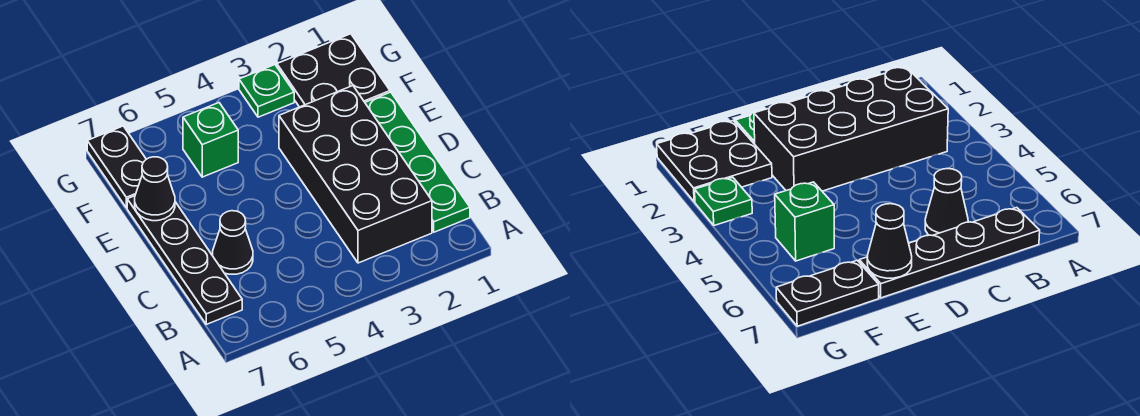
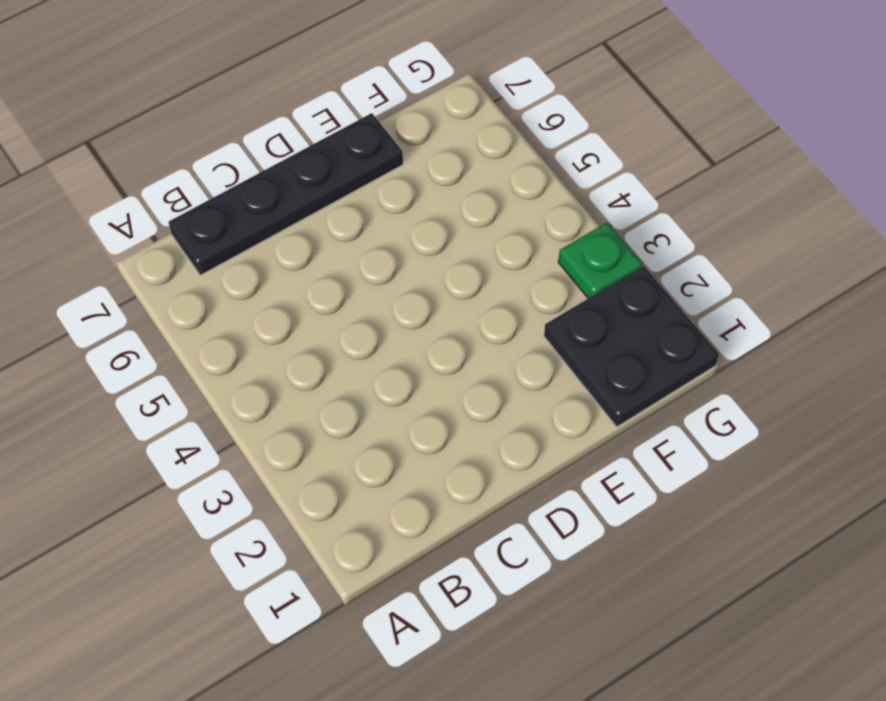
none -> green 1x4 plate [365,92,470,232]
none -> black 2x4 brick [279,86,432,263]

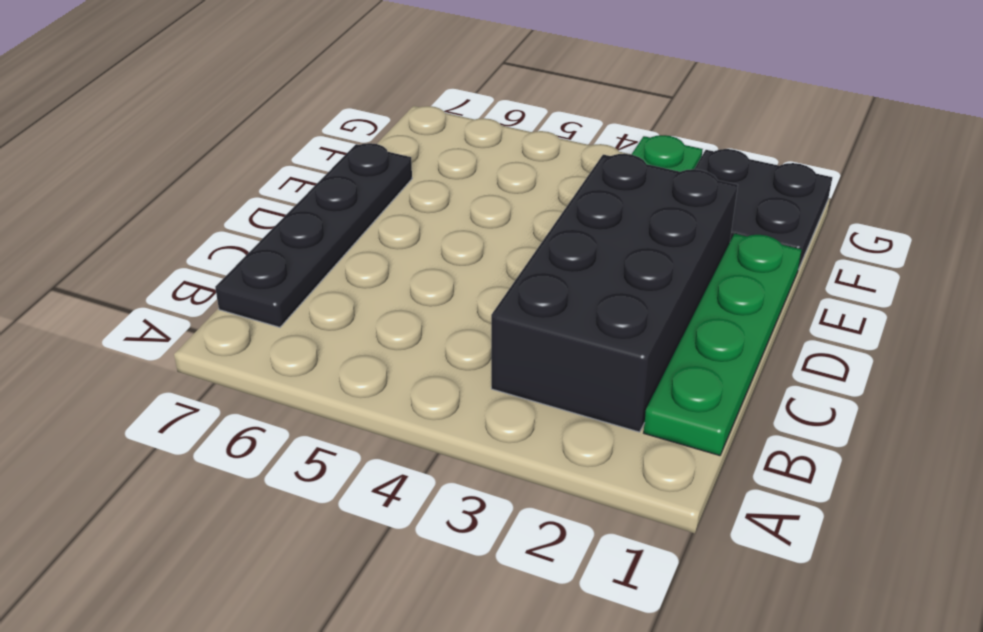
none -> black 1x1 cone [213,211,253,274]
none -> green 1x1 brick [183,103,238,177]

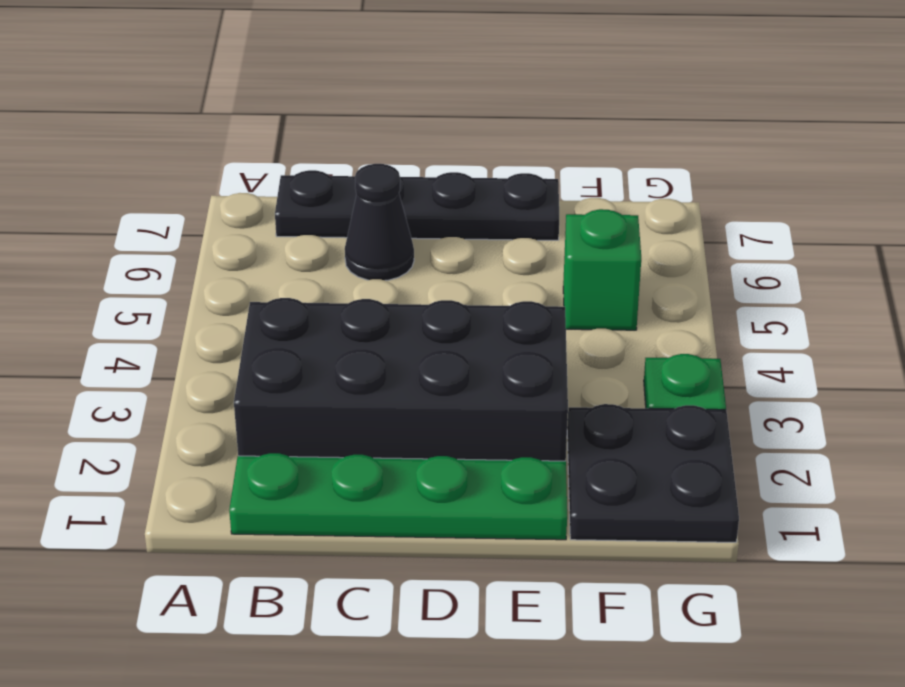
none -> black 1x2 plate [87,126,146,208]
none -> black 1x1 cone [135,157,175,221]

